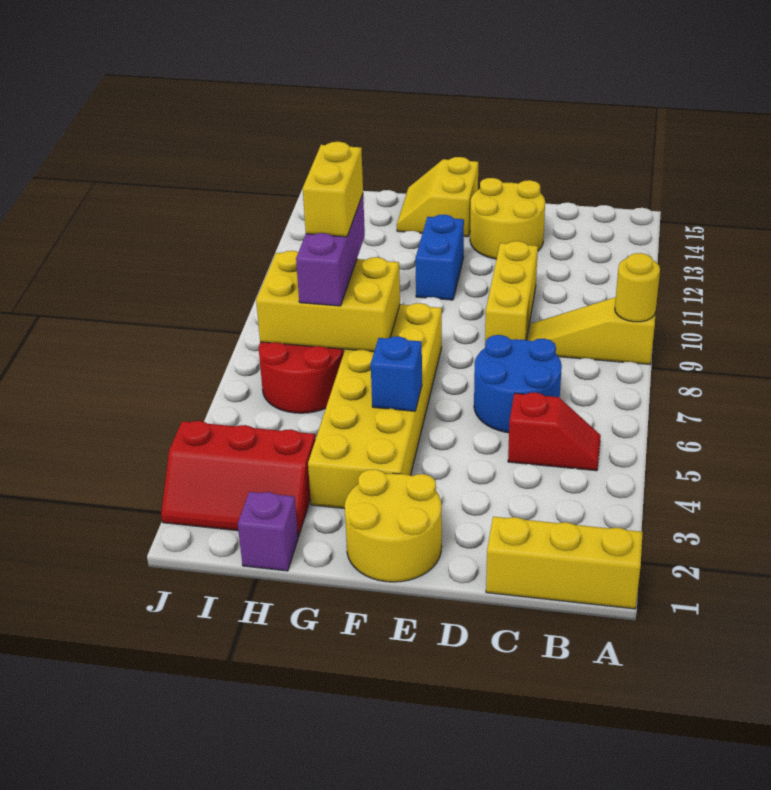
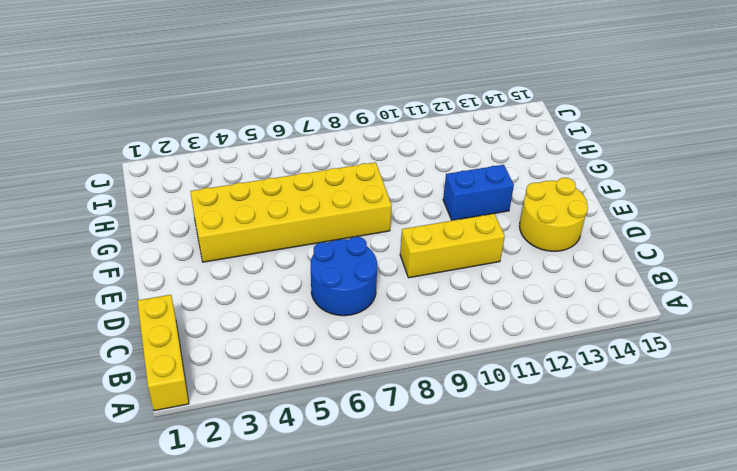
none -> yellow 1x3 slope [528,297,656,364]
none -> red 1x2 slope [508,392,601,471]
none -> yellow 2x2 round brick [345,469,442,582]

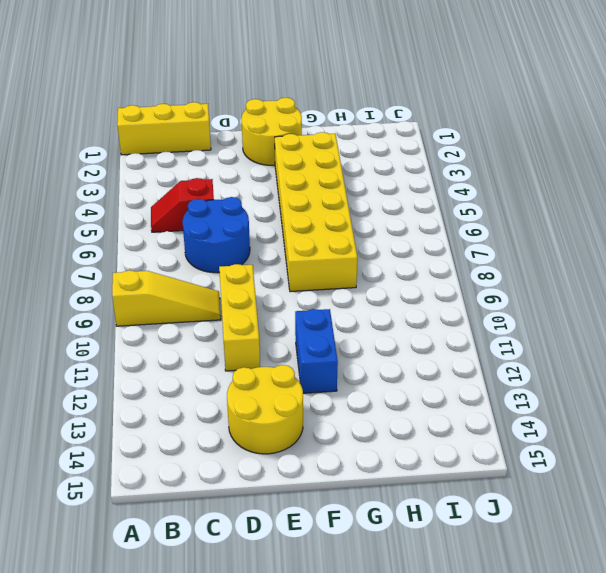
none -> yellow 2x2 slope [397,157,478,237]
none -> purple 1x1 brick [238,492,298,571]
none -> red 2x3 slope [161,421,316,537]

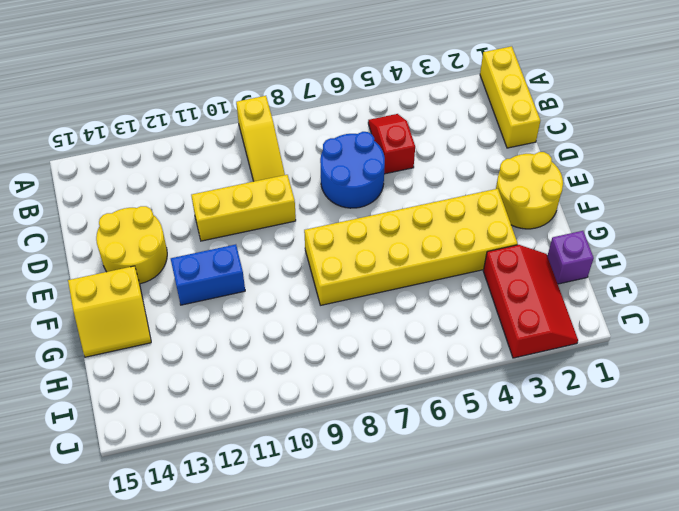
none -> red 2x2 round brick [259,342,344,413]
none -> yellow 1x1 round brick [615,253,660,322]
none -> blue 1x1 brick [371,336,422,411]

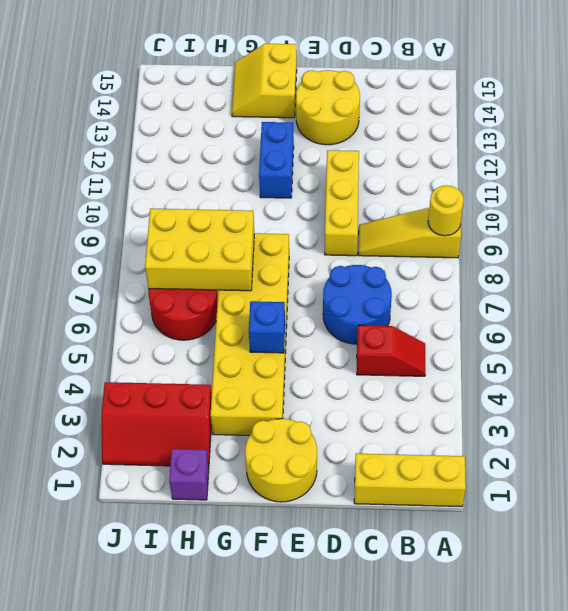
none -> purple 1x3 brick [296,194,365,306]
none -> yellow 1x2 brick [303,142,363,237]

